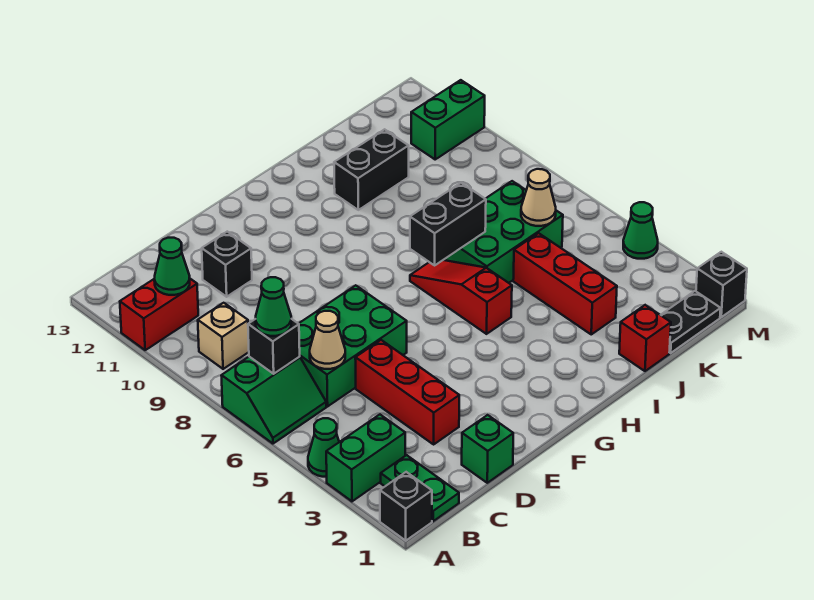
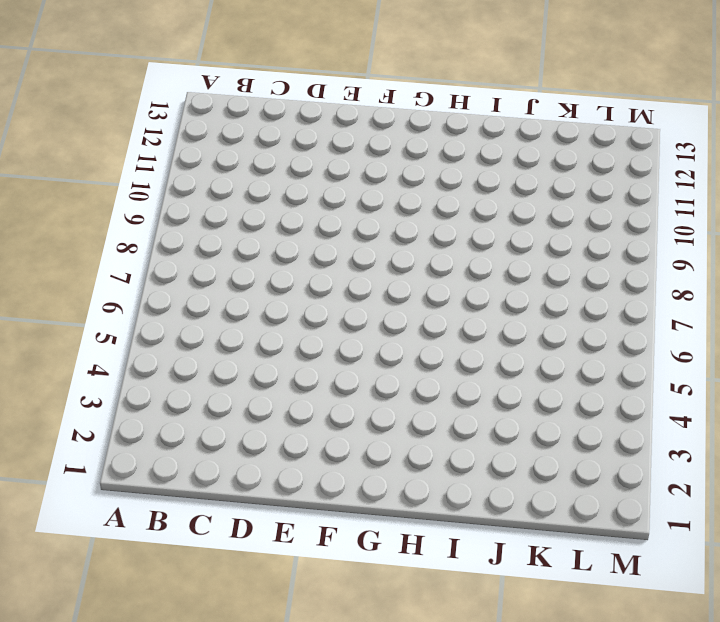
none -> black 1x1 brick [380,472,432,541]
none -> green 1x2 brick [326,415,405,501]
none -> green 1x1 cone [308,418,339,477]

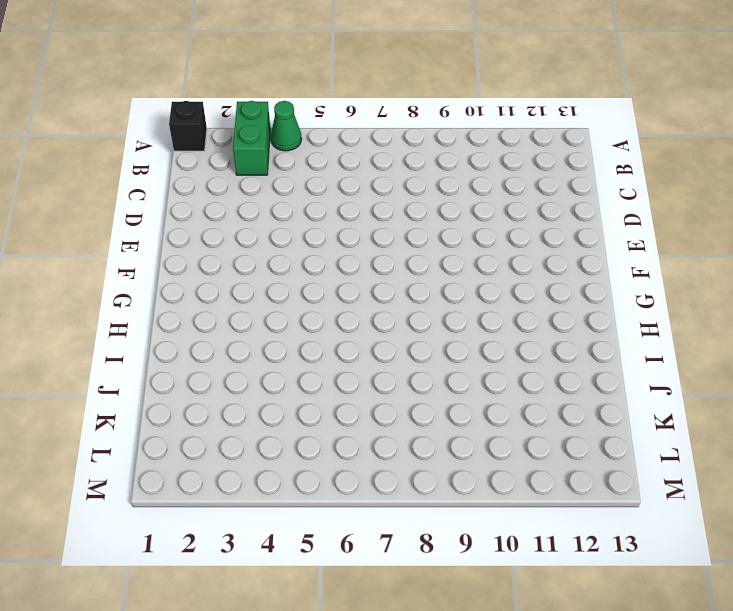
none -> green 2x2 slope [221,357,326,444]
none -> red 1x2 brick [120,279,198,350]
none -> green 1x2 plate [381,455,459,521]

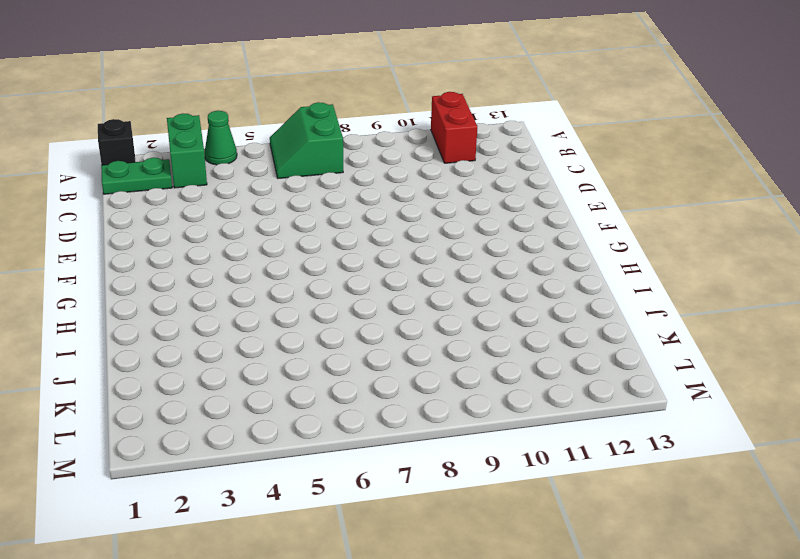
none -> tan 1x1 brick [198,303,249,369]
none -> green 2x3 brick [299,285,407,406]
none -> green 1x1 brick [462,415,513,483]

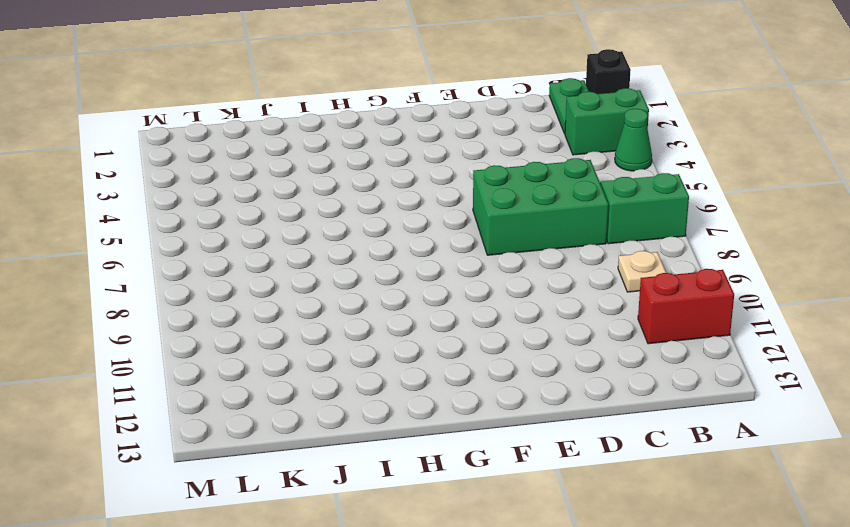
tan 1x1 plate [618,251,666,292] -> tan 1x1 brick [198,303,249,369]
none -> green 1x1 brick [462,415,513,483]
none -> red 1x3 brick [355,340,459,444]
none -> black 1x1 brick [202,232,252,297]

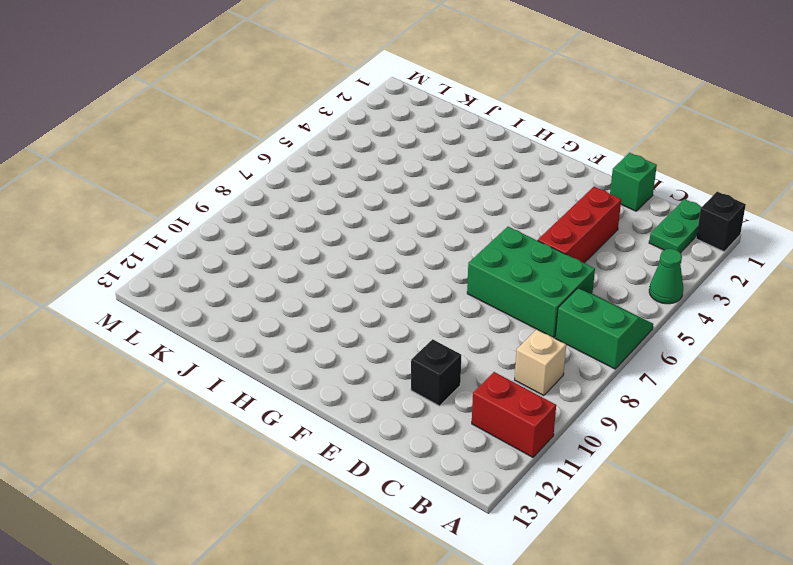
none -> green 1x2 brick [326,415,405,501]
none -> red 1x3 slope [410,260,512,334]
none -> green 2x3 brick [444,181,563,283]

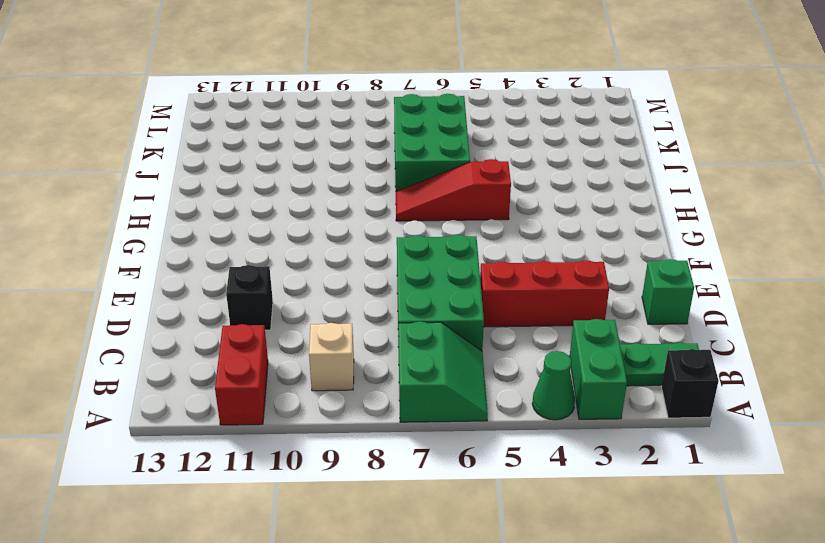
none -> black 1x2 brick [334,129,409,210]
none -> red 1x1 brick [619,305,671,371]
none -> red 1x3 brick [513,233,617,334]

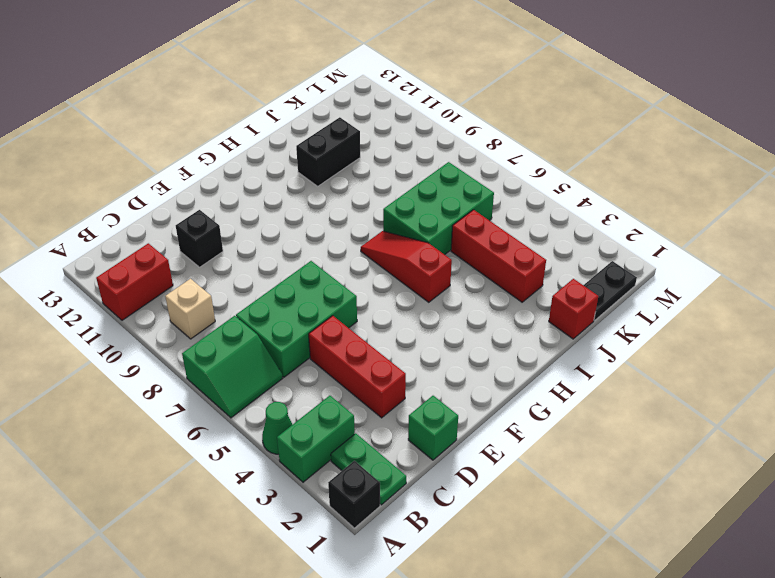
none -> green 1x2 brick [411,80,485,159]
none -> black 1x1 brick [696,252,747,317]
none -> green 1x1 cone [623,202,658,259]

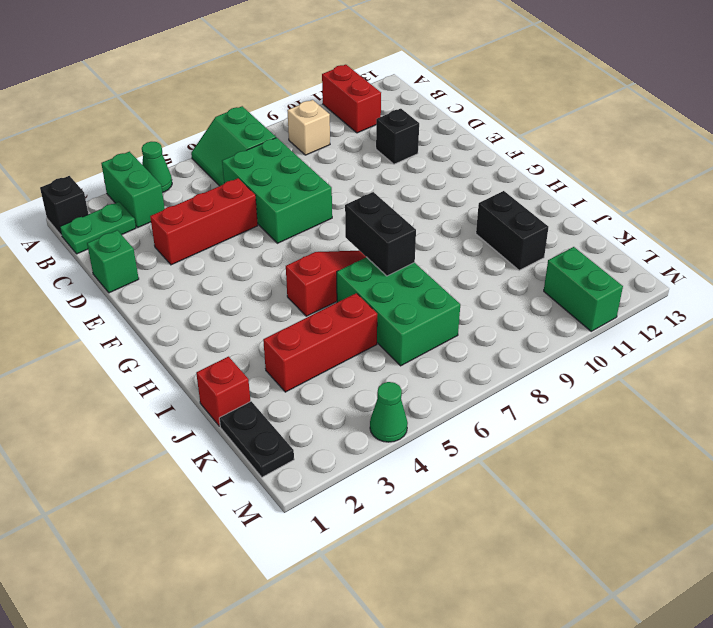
none -> black 1x1 brick [696,252,747,317]
none -> black 1x1 brick [248,319,300,374]
none -> green 1x1 cone [154,238,190,295]

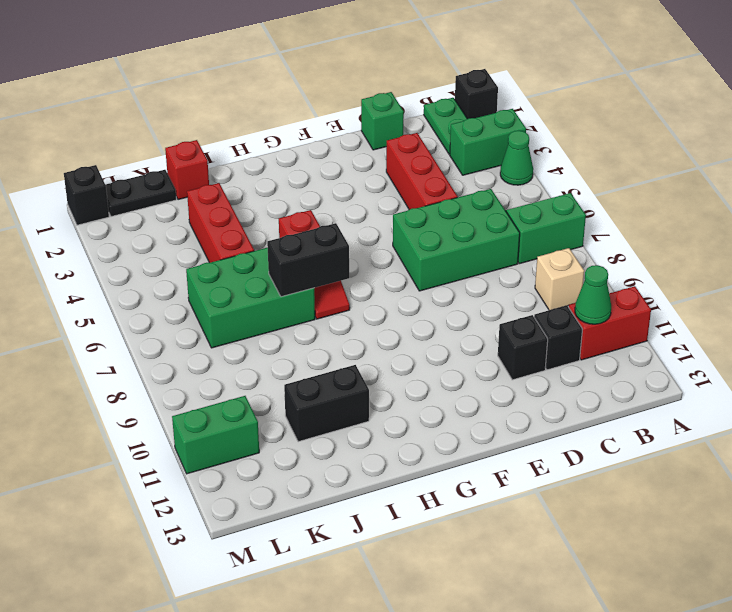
black 1x1 brick [534,305,583,370] -> black 1x1 brick moved to [248,319,300,374]
none -> green 1x1 cone [623,202,658,259]
none -> tan 1x1 cone [310,311,345,369]
none -> tan 1x1 cone [521,169,556,226]

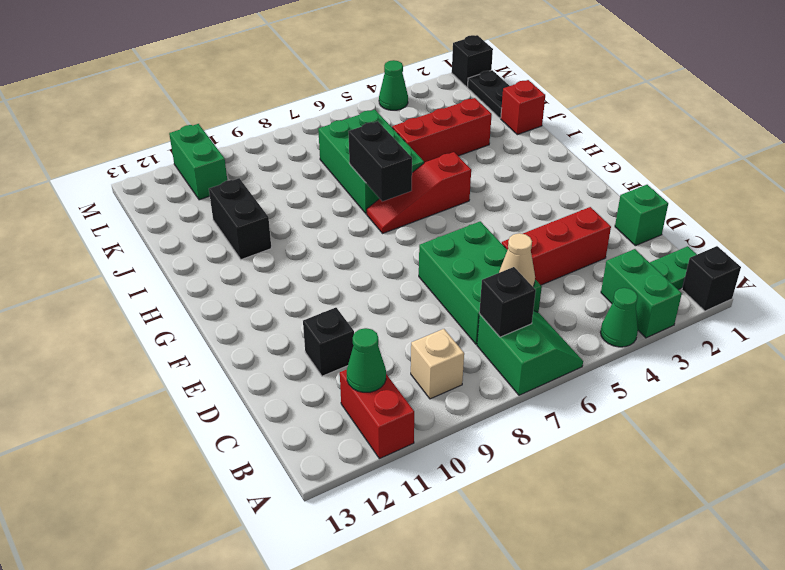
none -> tan 1x1 cone [521,169,556,226]
none -> green 1x1 cone [256,277,291,336]

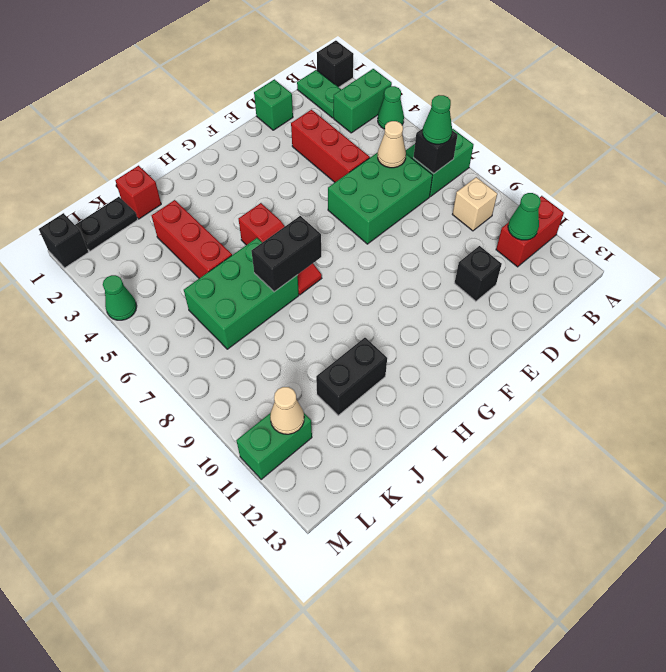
tan 1x1 cone [270,387,304,434] -> tan 1x1 cone moved to [521,169,556,226]

